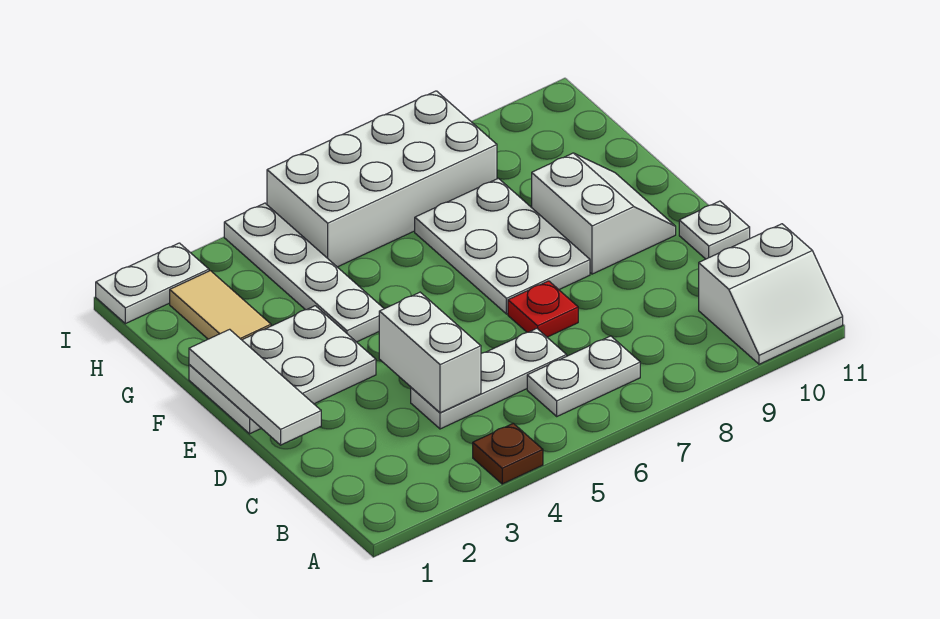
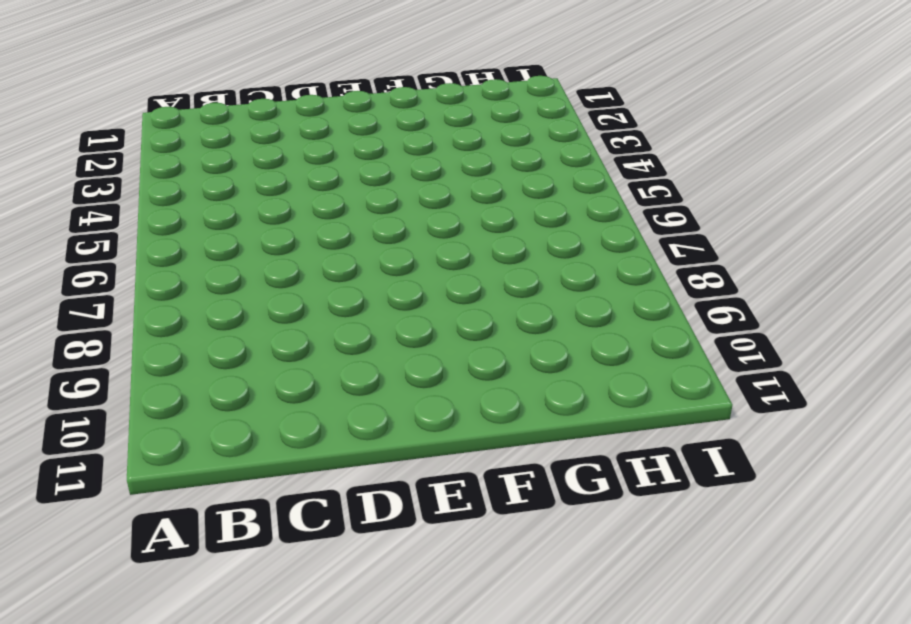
none -> brown 1x1 plate [473,423,543,484]
none -> white 2x2 slope [699,224,843,364]
none -> white 1x2 plate [527,336,640,416]

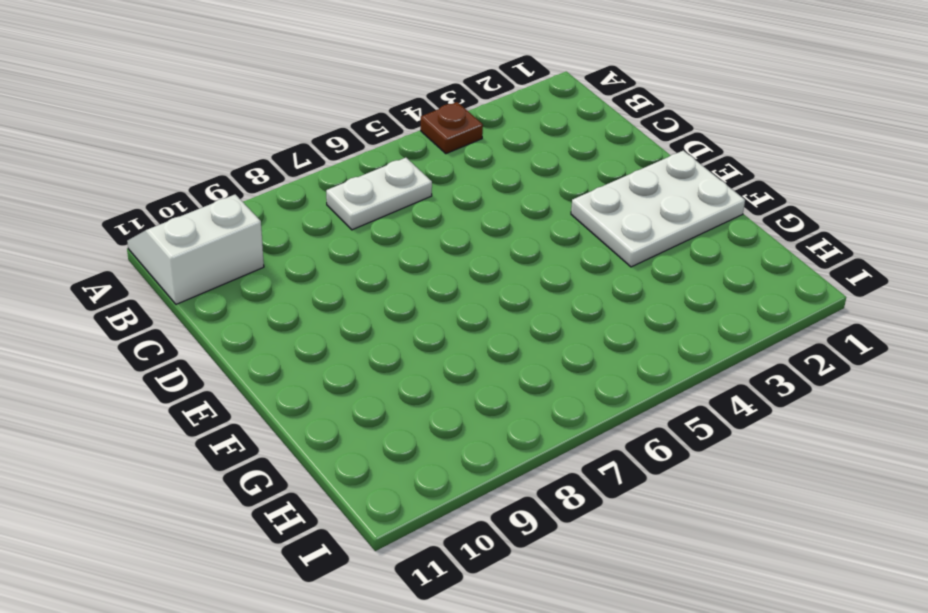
none -> white 1x3 plate [411,329,567,429]
none -> red 1x1 plate [508,281,578,337]
none -> white 1x1 plate [679,201,750,259]

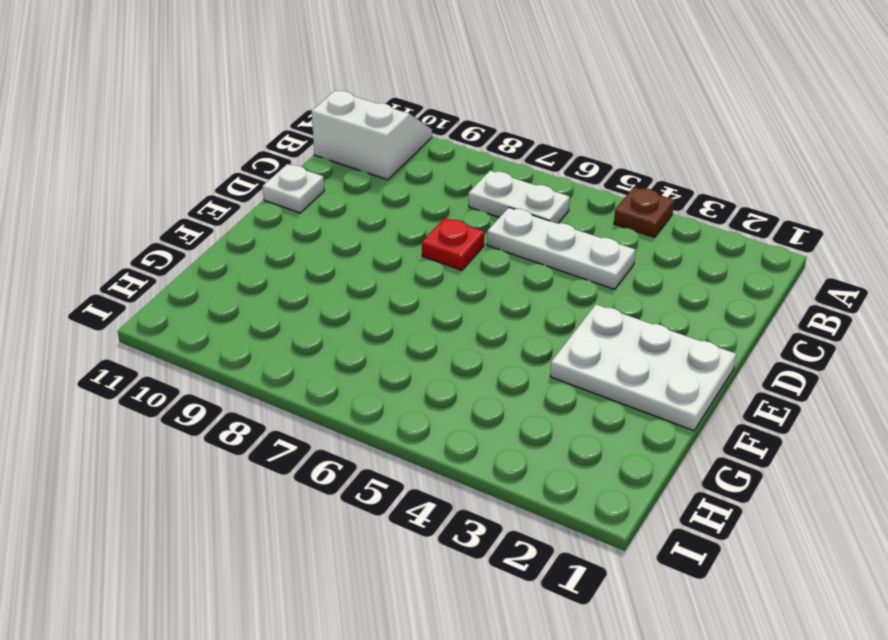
none -> white 2x3 plate [415,178,590,314]
none -> white 2x2 slope [532,153,676,274]
none -> white 1x4 plate [224,203,384,342]

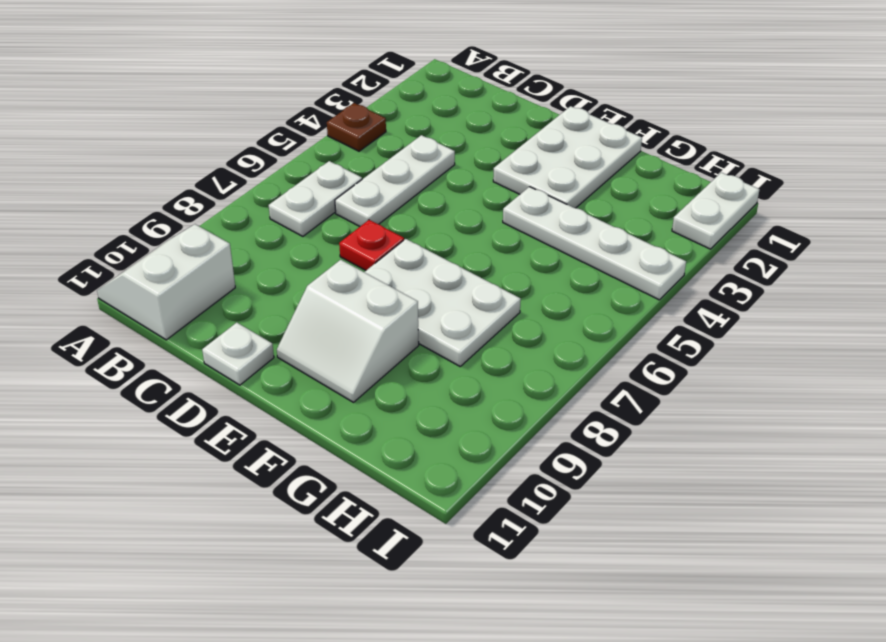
none -> tan 1x2 tile [170,271,271,340]
none -> white 2x4 brick [267,91,497,267]
none -> white 1x2 brick [379,292,481,413]

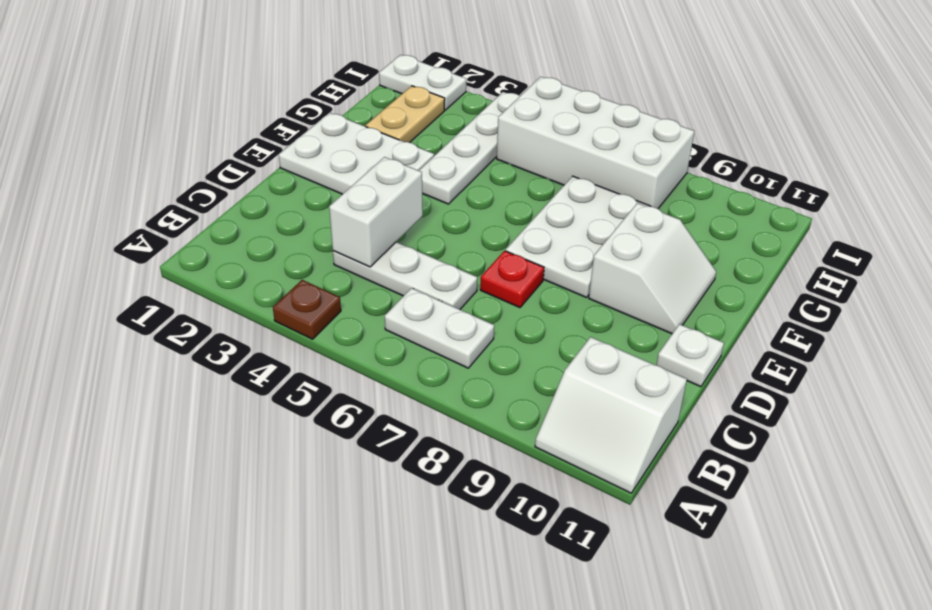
tan 1x2 plate [365,86,445,142] -> tan 1x2 tile [170,271,271,340]
none -> white 1x3 tile [189,329,321,445]

